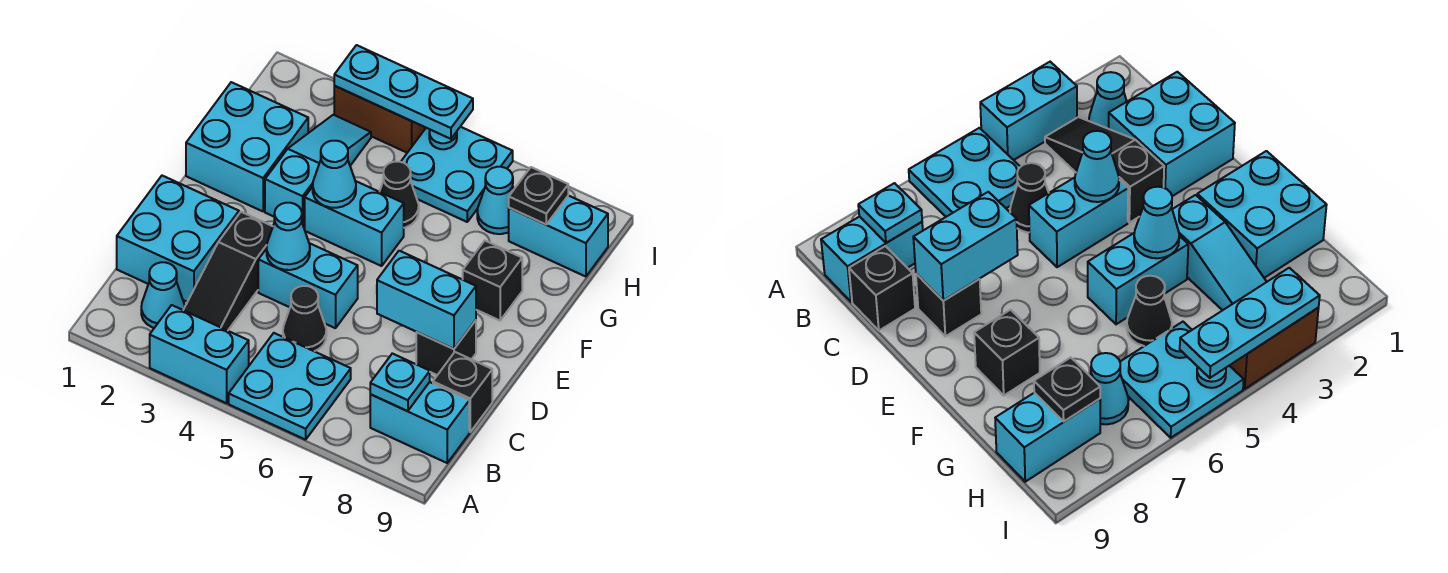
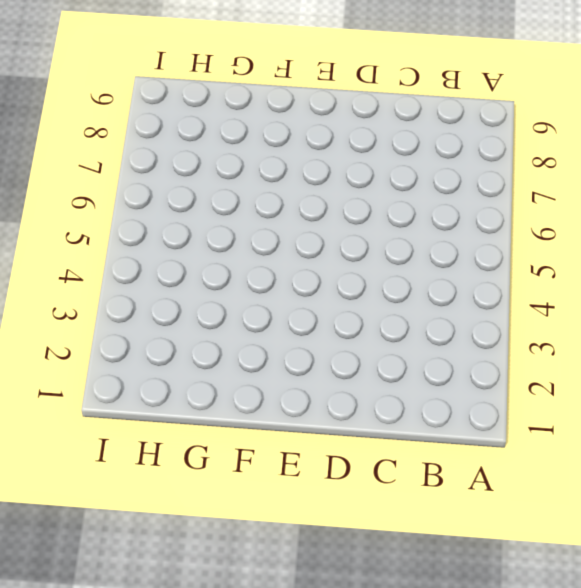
none -> cyan 1x2 brick [150,305,249,403]
none -> cyan 2x2 plate [229,333,351,440]
none -> cyan 1x1 cone [141,262,185,328]

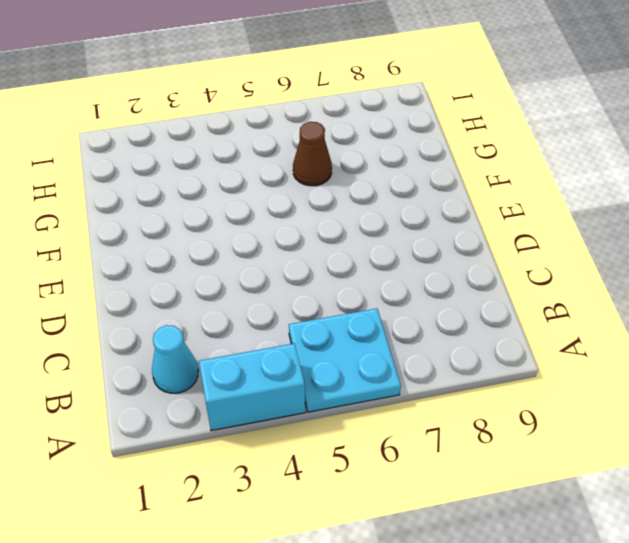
brown 1x1 cone [293,122,332,186] -> none
none -> black 1x3 slope [184,212,273,331]
none -> cyan 1x2 brick [370,382,469,463]
none -> cyan 2x2 brick [117,176,239,302]

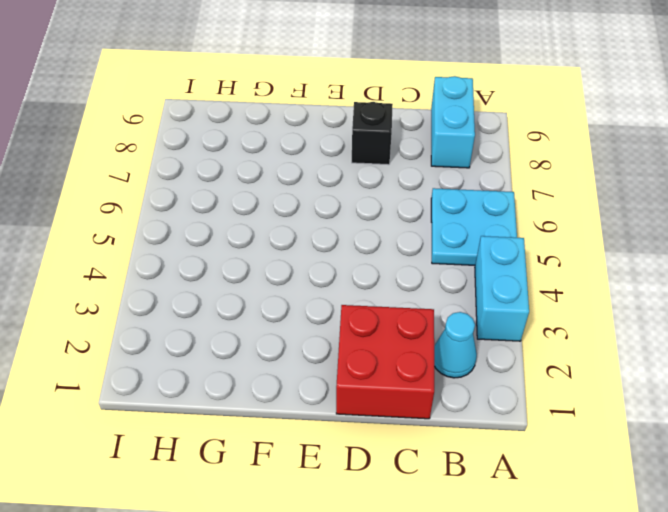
red 2x2 brick [336,305,434,419] -> cyan 2x2 brick [117,176,239,302]
none -> black 1x3 slope [184,212,273,331]
none -> black 1x1 cone [283,286,326,351]
none -> black 1x1 brick [433,352,492,432]

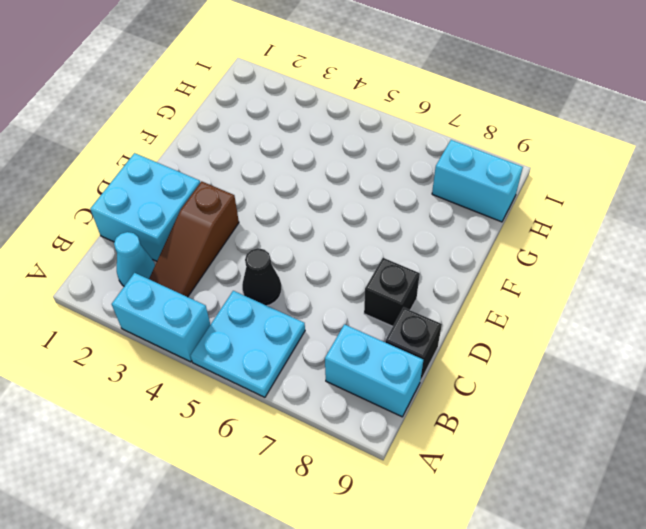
brown 1x3 slope [149,181,239,297] -> black 1x3 slope [184,212,273,331]
none -> cyan 1x2 brick [258,243,358,328]
none -> cyan 2x2 brick [186,82,308,211]
none -> cyan 1x3 slope [265,115,371,228]

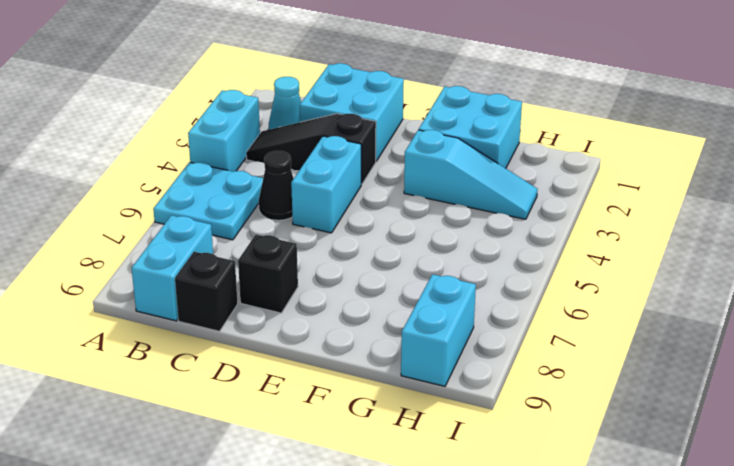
none -> cyan 1x2 brick [305,181,404,266]
none -> black 1x1 brick [463,241,522,320]
none -> black 1x1 cone [380,162,419,228]

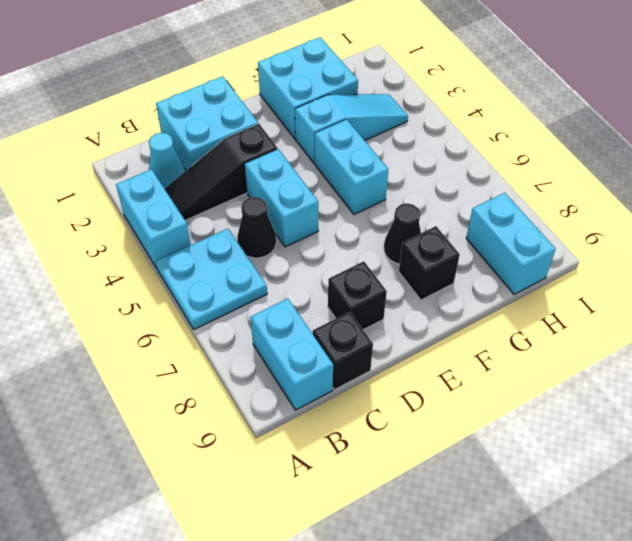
black 1x1 cone [384,203,421,264] -> black 1x1 cone moved to [380,162,419,228]
none -> cyan 2x2 plate [401,127,513,222]
none -> cyan 1x1 cone [477,167,514,234]
none -> brown 1x2 brick [334,86,426,153]

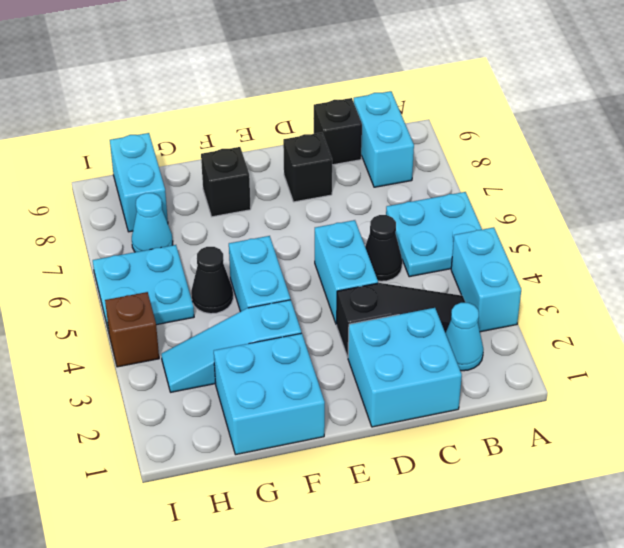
brown 1x1 brick [105,292,159,367] -> brown 1x2 brick [334,86,426,153]
none -> cyan 1x1 plate [370,354,430,411]
none -> cyan 1x1 cone [267,203,310,270]
none -> cyan 1x2 brick [377,251,476,349]

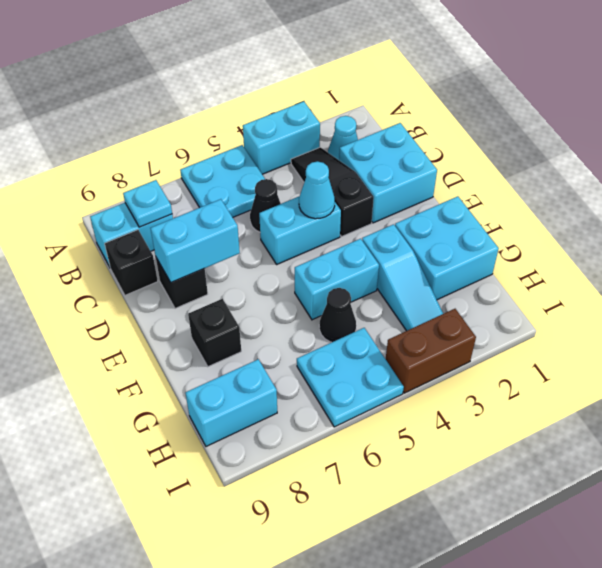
none -> cyan 1x1 cone [477,167,514,234]
none -> cyan 1x1 cone [313,141,356,208]
none -> black 1x1 plate [509,167,568,224]

